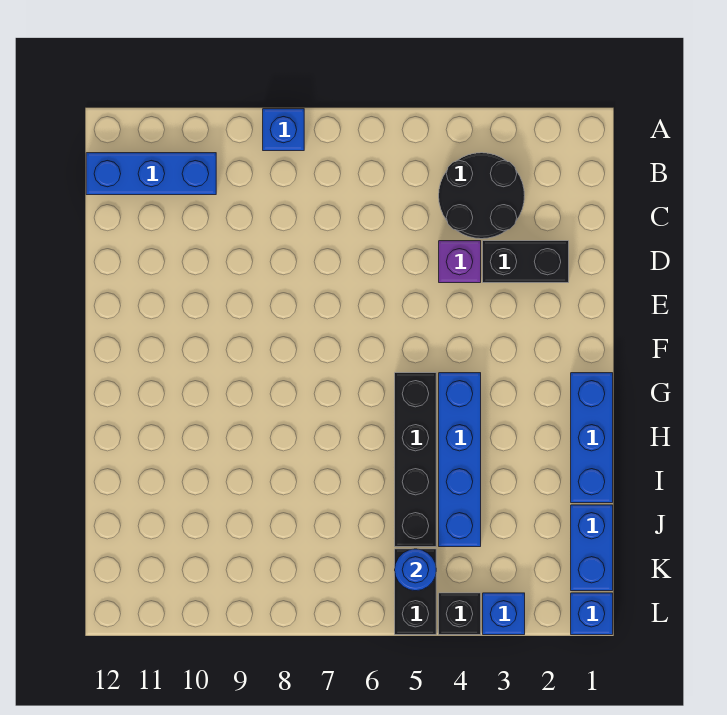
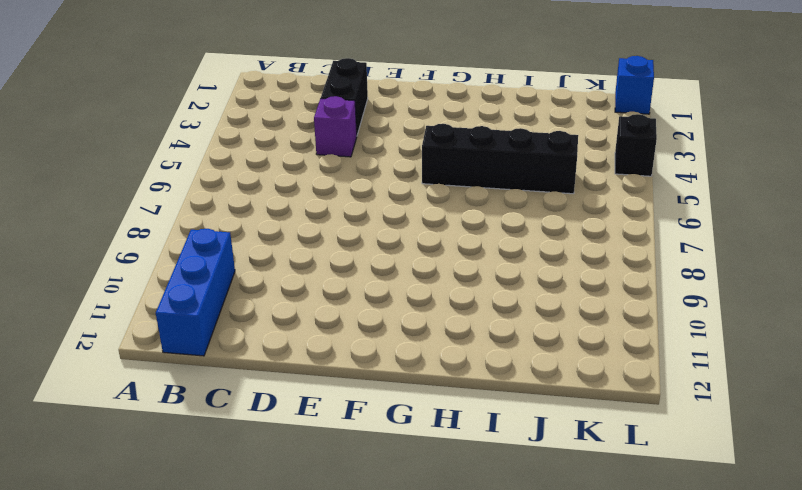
none -> blue 1x1 brick [263,109,304,151]
none -> black 2x2 round brick [439,153,525,239]
none -> blue 1x3 brick [571,373,613,503]

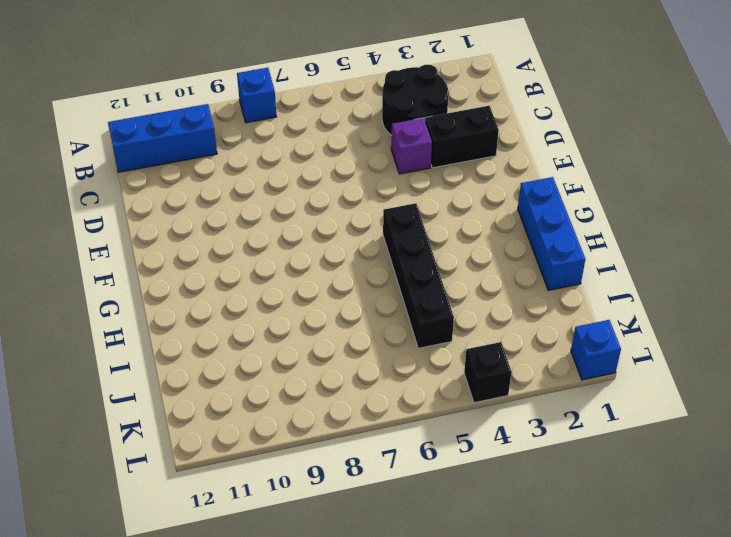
none -> blue 1x4 brick [439,373,481,547]
none -> blue 1x2 brick [571,505,613,591]
none -> black 1x2 brick [395,549,436,635]

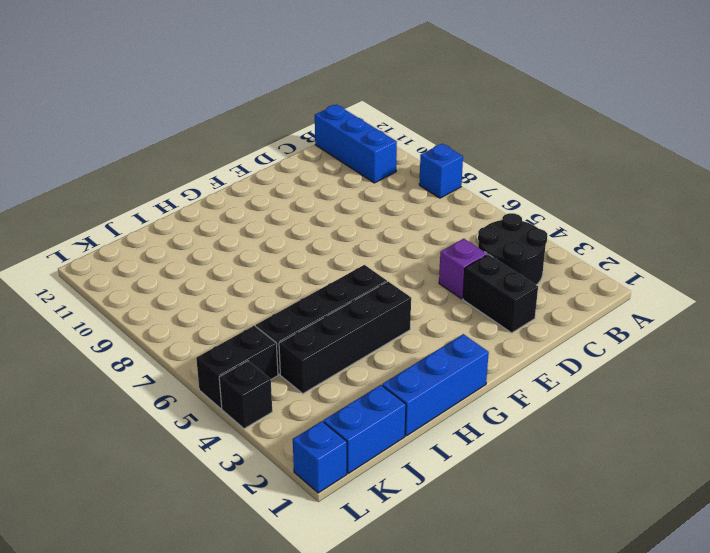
black 1x4 brick [279,282,411,394] -> blue 1x4 brick [439,373,481,547]
none -> blue 1x1 brick [483,593,525,635]
none -> blue 1x1 round brick [395,549,436,591]

